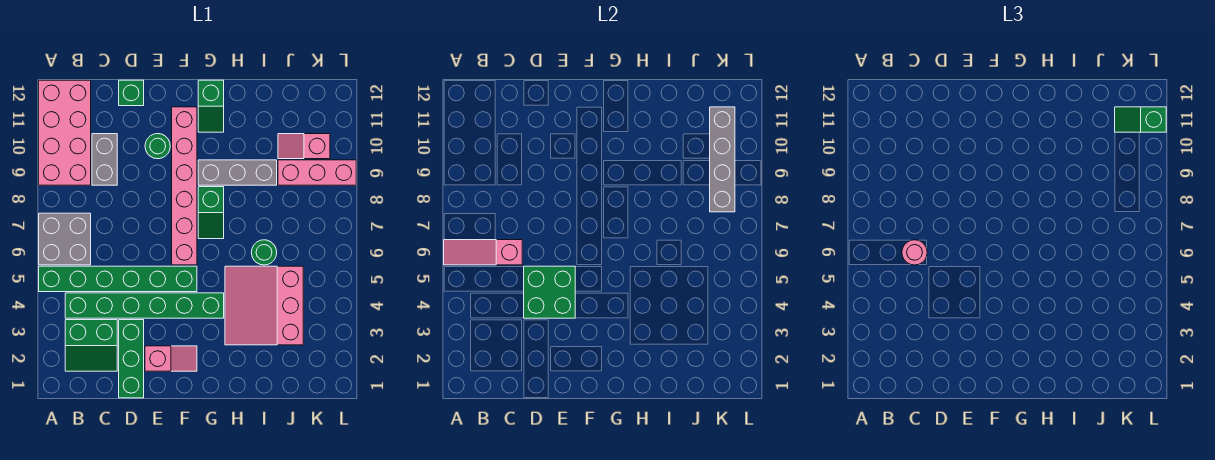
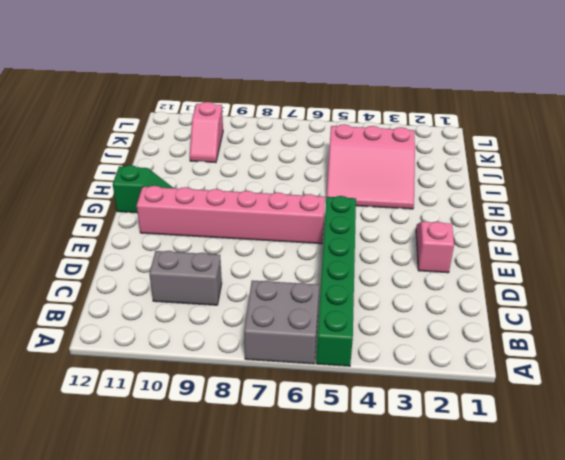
none -> pink 2x4 brick [39,80,91,185]
none -> green 2x2 slope [65,320,117,371]
none -> green 1x6 brick [65,293,224,318]

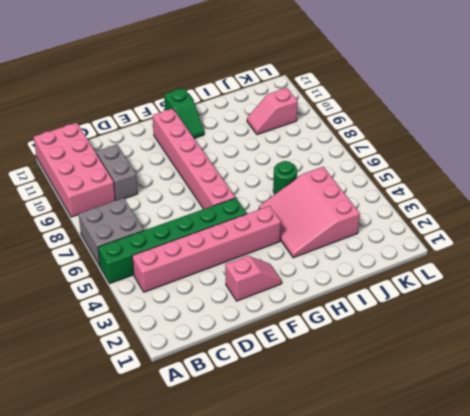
pink 1x6 brick [132,206,281,292] -> green 1x6 brick [65,293,224,318]
none -> green 2x2 slope [65,320,117,371]
none -> green 1x3 brick [119,320,144,398]
none -> green 1x1 brick [119,80,144,106]

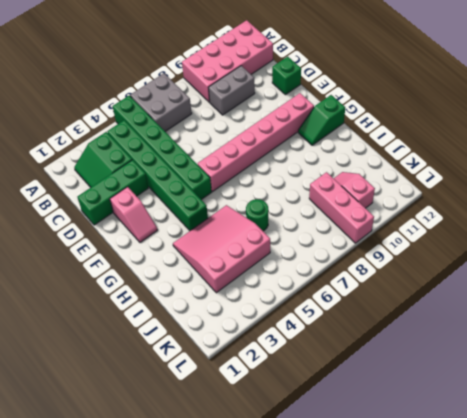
none -> green 1x1 round brick [145,134,170,159]
none -> green 1x2 slope [198,187,224,239]
none -> grey 1x3 brick [198,160,277,185]

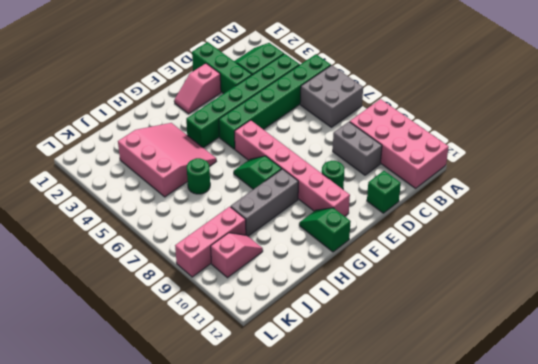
none -> pink 1x3 slope [444,240,522,265]
none -> green 2x2 brick [524,266,575,318]
none -> grey 1x4 brick [710,107,735,212]

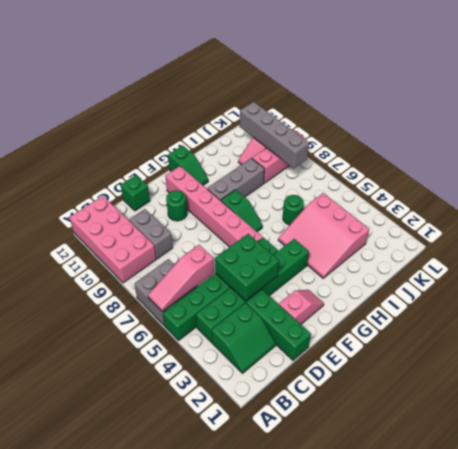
none -> pink 1x1 round brick [902,240,927,265]
none -> green 1x2 slope [1115,107,1166,132]

